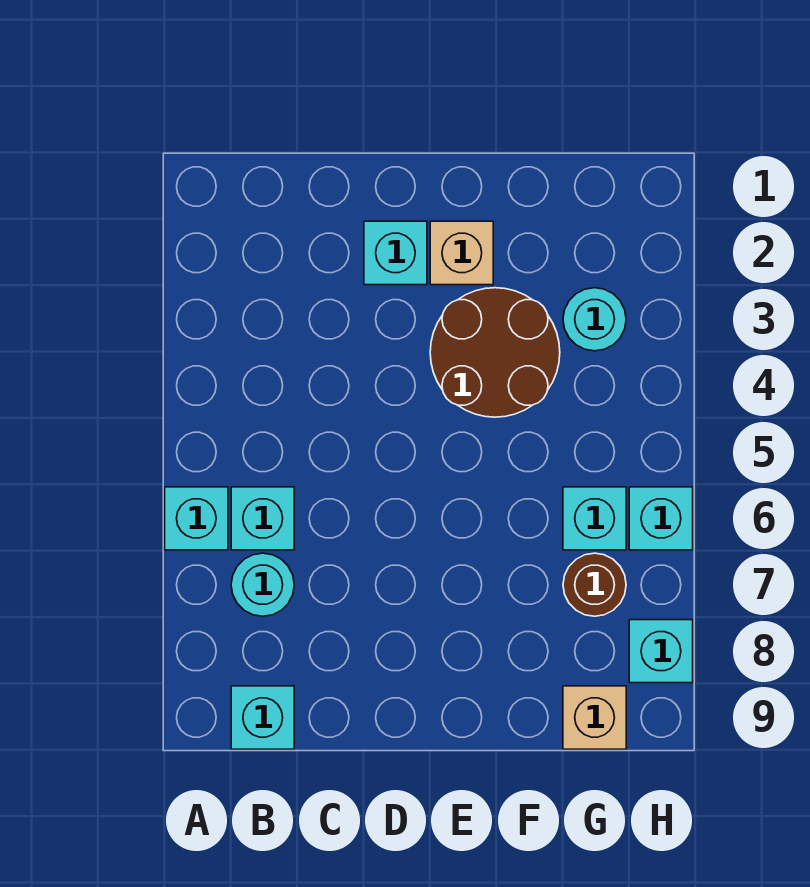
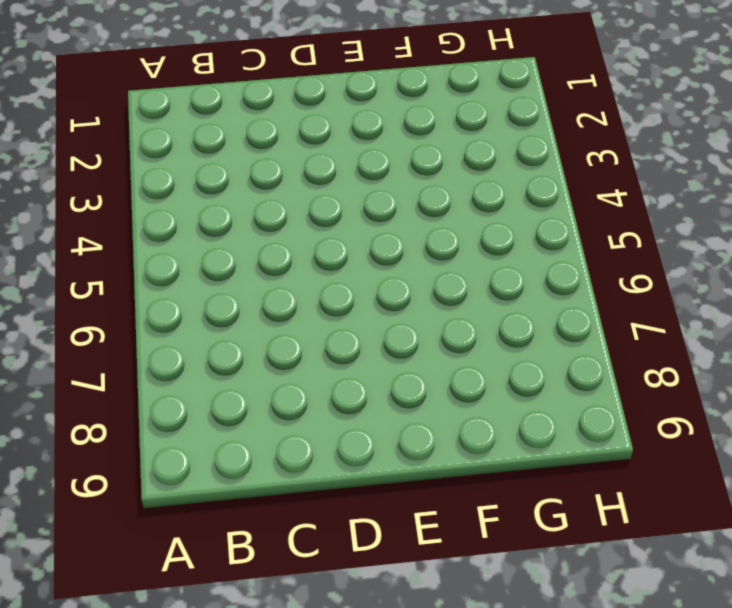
none -> cyan 1x1 brick [165,487,228,550]
none -> cyan 1x1 brick [231,487,294,550]
none -> cyan 1x1 round brick [231,553,294,616]

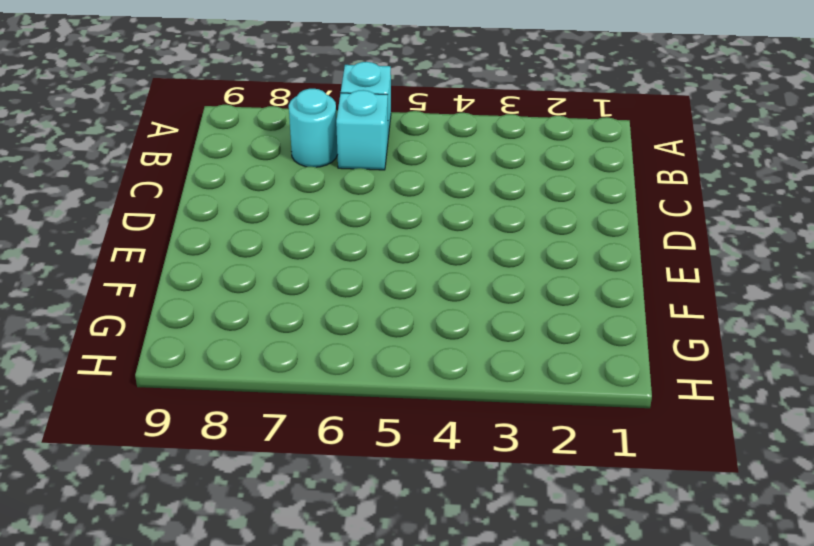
none -> cyan 1x1 brick [231,686,294,749]
none -> cyan 1x1 brick [364,221,427,285]
none -> tan 1x1 brick [430,221,493,285]

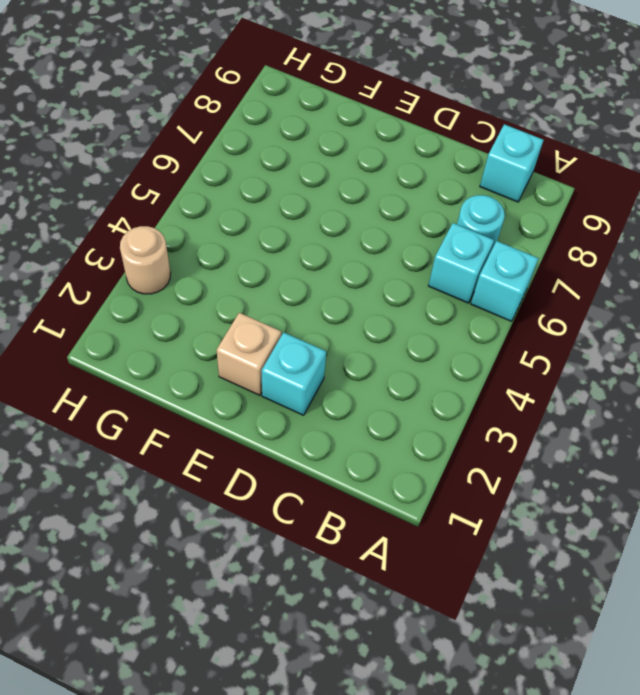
tan 1x1 round brick [120,226,171,294] -> none
none -> brown 2x2 round brick [430,288,560,417]
none -> cyan 1x1 round brick [563,288,626,351]
none -> cyan 1x1 brick [563,487,626,550]

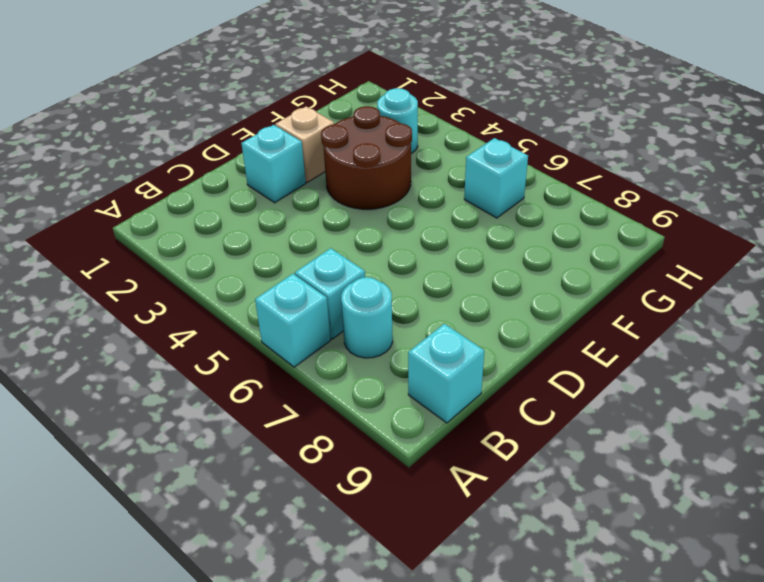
none -> brown 1x1 round brick [563,553,626,616]
none -> tan 1x1 brick [563,686,626,749]
none -> cyan 1x1 brick [629,487,693,550]

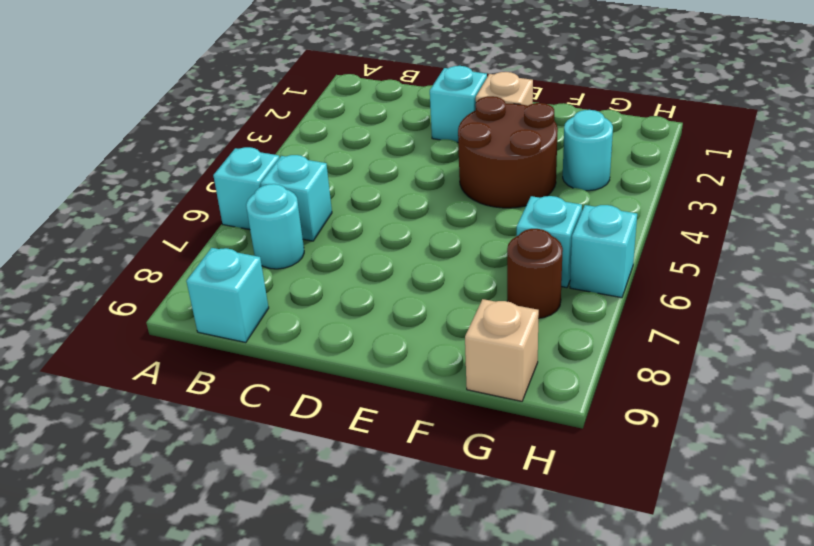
none -> cyan 1x1 brick [629,620,693,683]

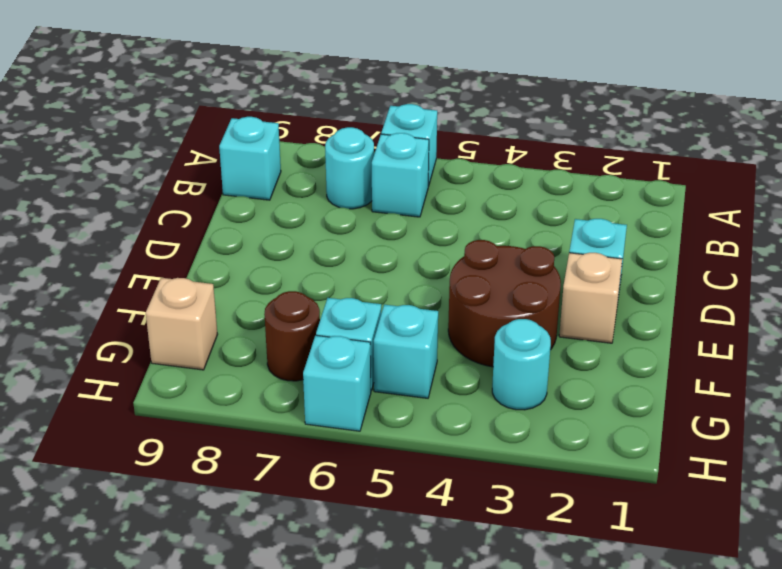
cyan 1x1 brick [374,305,438,398] -> cyan 1x1 brick moved to [629,620,693,683]

